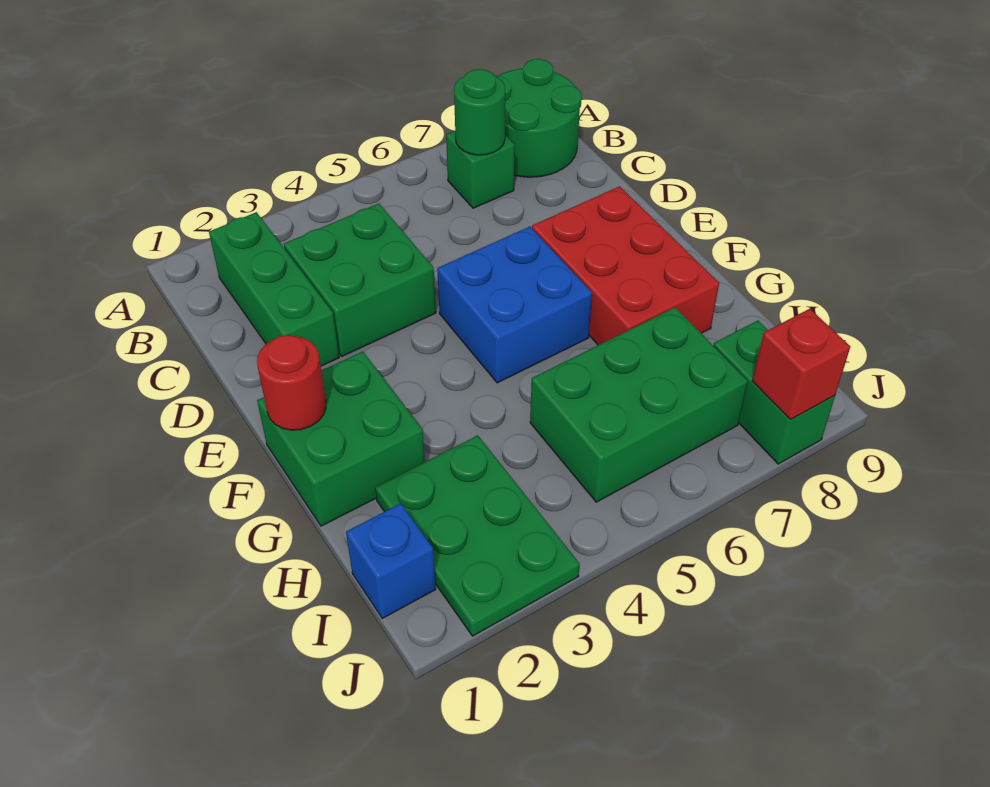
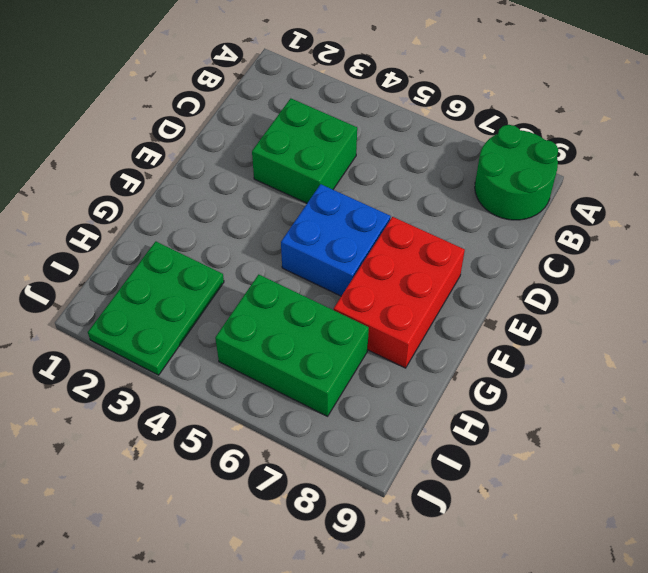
none -> green 1x3 brick [209,212,339,366]
none -> green 1x1 brick [446,131,514,208]
none -> green 2x2 brick [257,352,425,526]

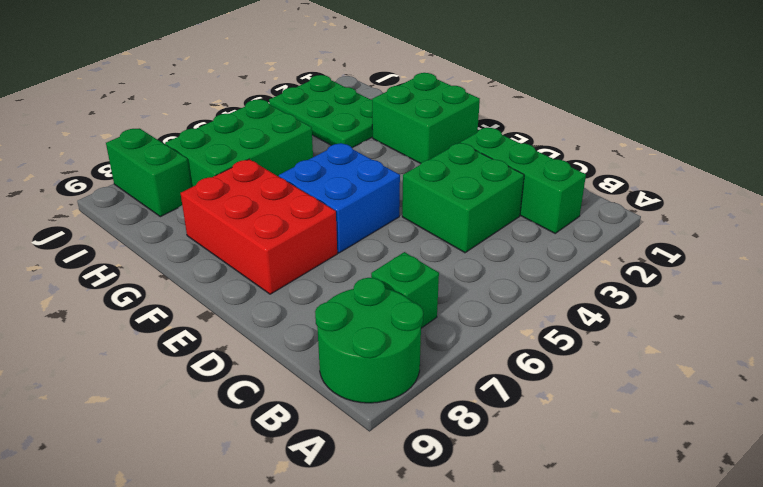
none -> blue 1x1 brick [346,504,436,618]
none -> green 1x1 round brick [454,69,505,155]
none -> red 1x1 round brick [257,335,326,430]

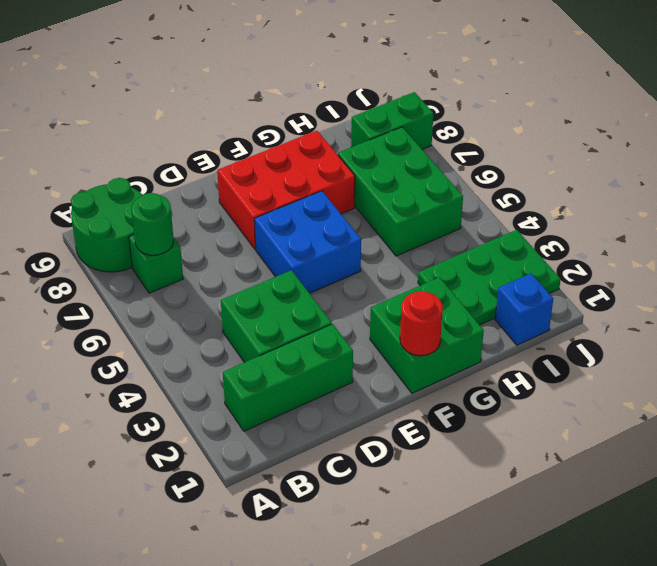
none -> red 1x1 brick [752,309,850,419]

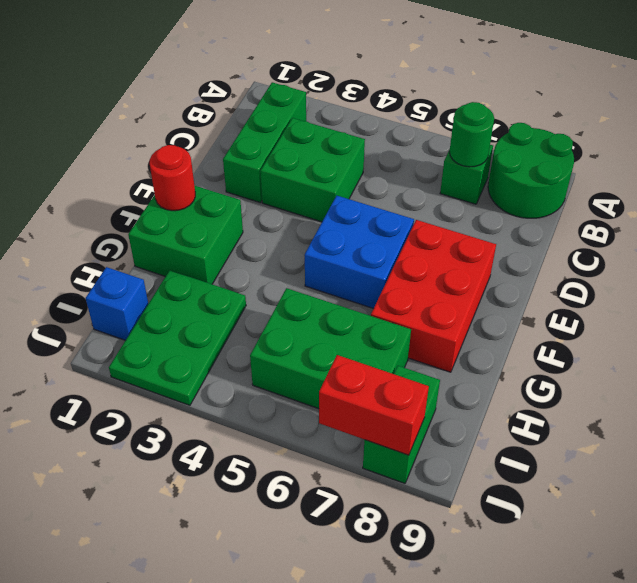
red 1x2 brick [319,355,429,455] -> red 1x1 brick [752,309,850,419]

